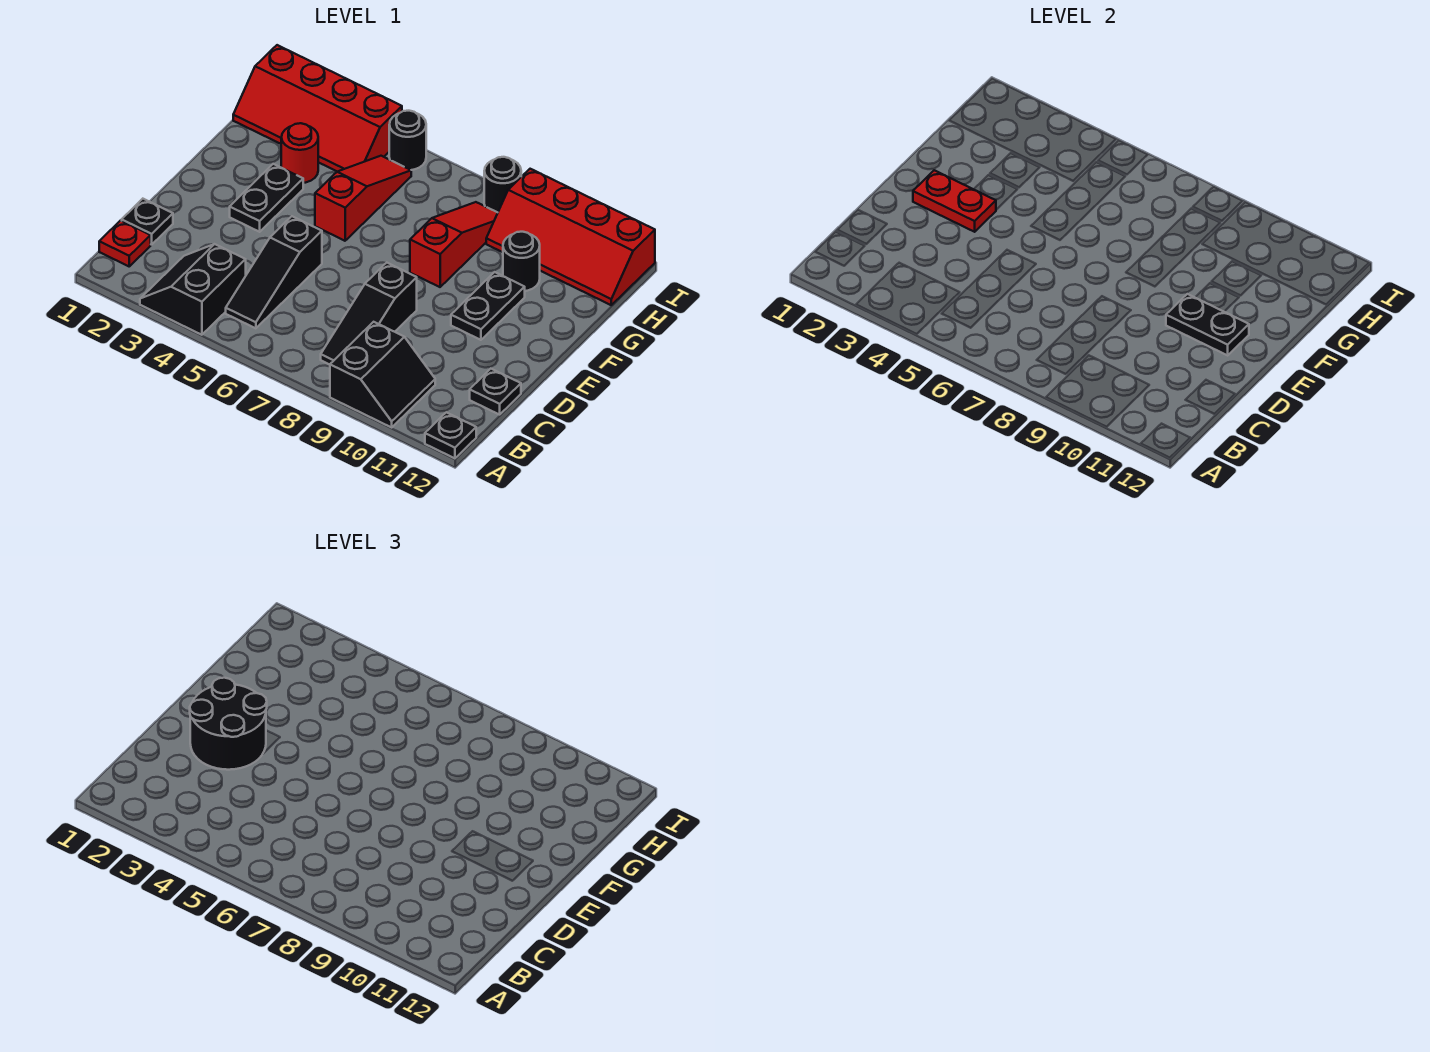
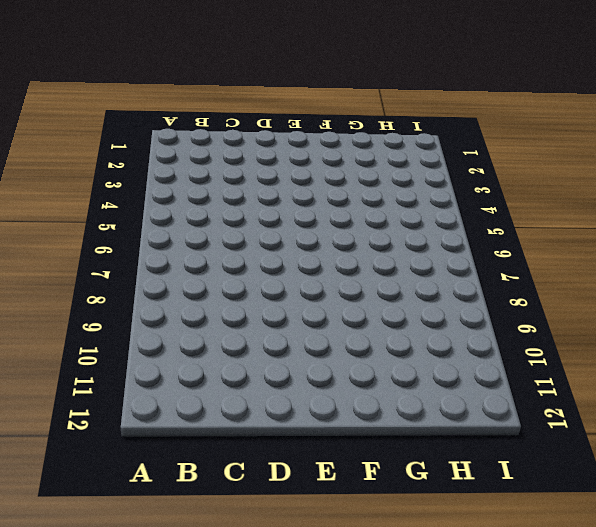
none -> black 2x2 slope [140,244,246,335]
none -> black 2x2 slope [330,322,435,427]
none -> black 1x1 plate [425,412,476,458]

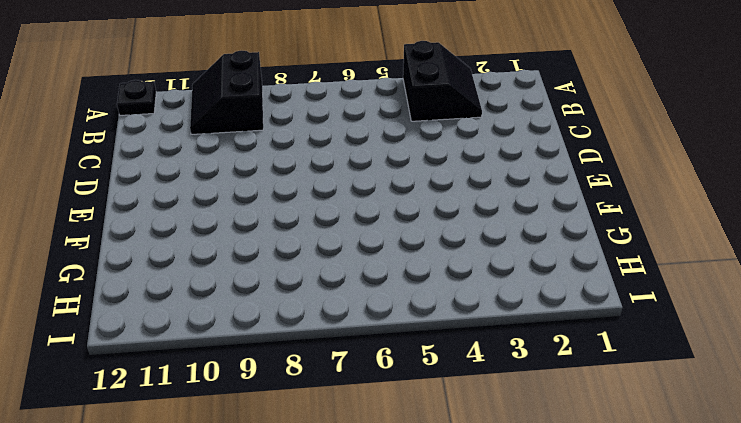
none -> red 1x1 plate [99,221,151,266]
none -> black 1x3 slope [226,216,322,328]
none -> black 1x3 slope [321,263,417,365]

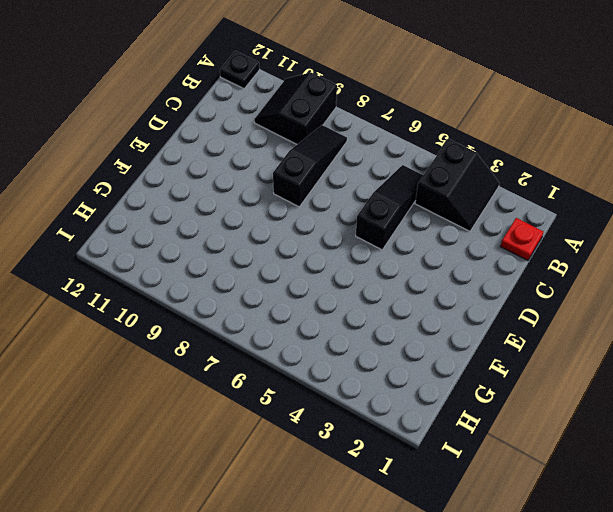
none -> black 1x1 plate [122,199,173,245]
none -> black 1x1 plate [470,369,521,415]
none -> black 1x2 plate [230,164,303,232]

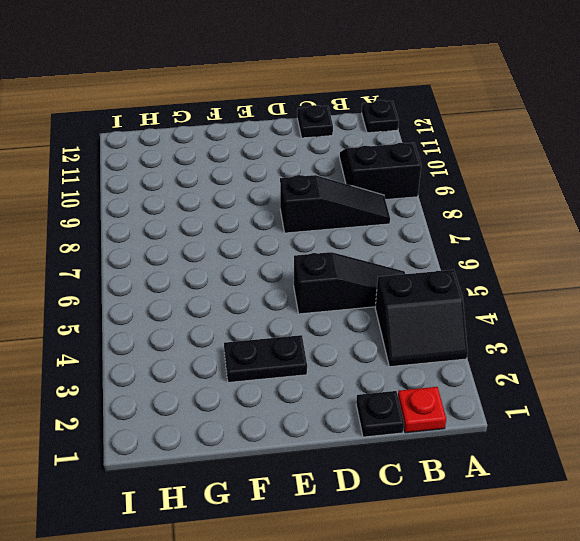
none -> black 1x2 plate [451,272,525,340]
none -> red 1x3 slope [315,156,411,241]
none -> red 1x3 slope [410,202,498,287]

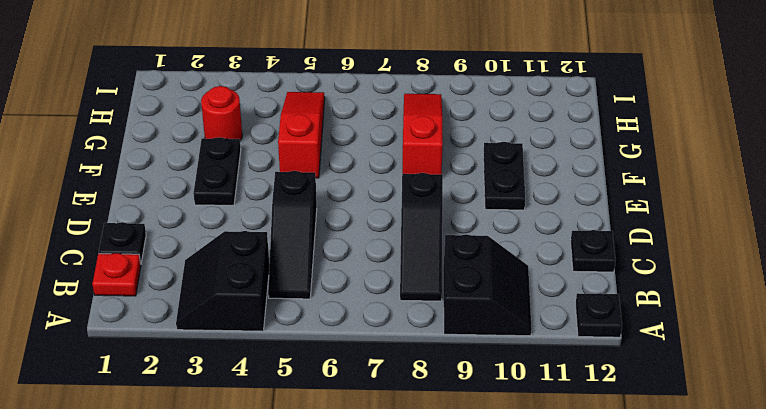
none -> black 1x1 round brick [503,232,540,291]
none -> red 2x4 slope [233,45,402,172]
none -> red 2x4 slope [486,169,655,305]

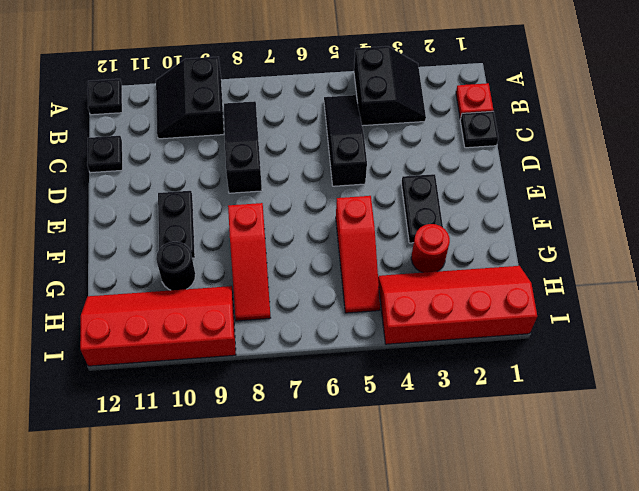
none -> black 1x1 round brick [389,111,426,170]
none -> black 1x1 round brick [484,157,521,212]
none -> red 1x2 plate [913,170,996,232]

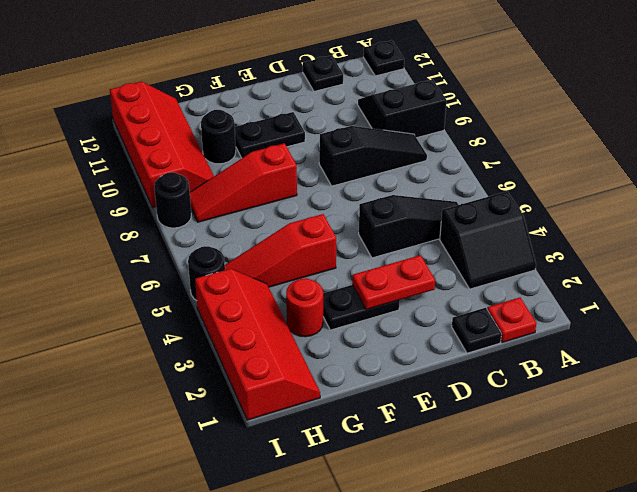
red 1x2 plate [352,255,435,310] -> red 1x2 plate turned to [913,170,996,232]
none -> black 1x2 plate [1166,294,1249,355]
none -> black 2x2 round brick [190,678,267,770]

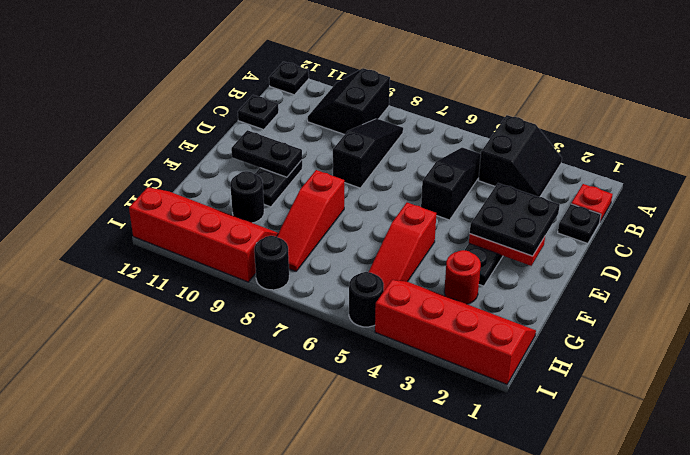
black 2x2 plate [470,183,560,256] -> black 2x2 round brick [190,678,267,770]

